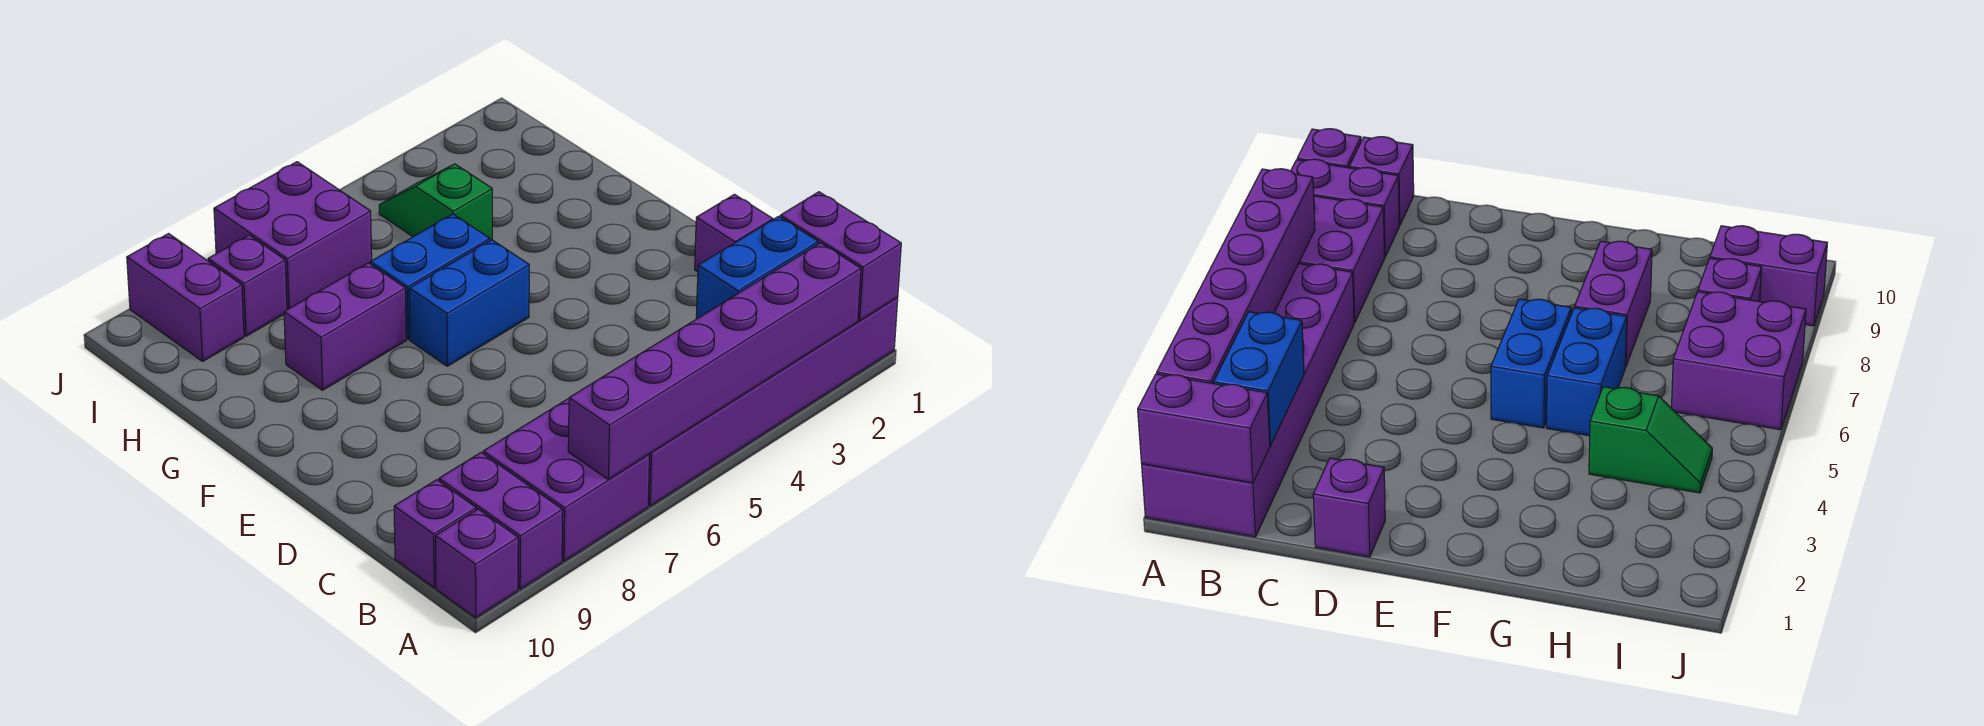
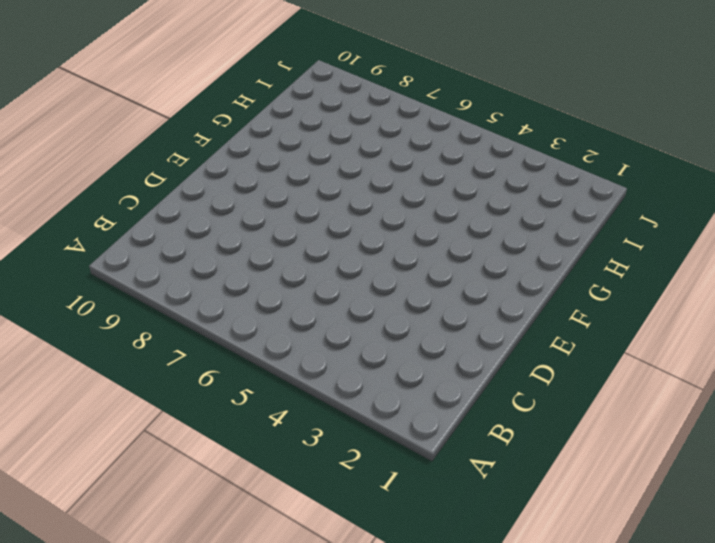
none -> purple 2x6 brick [648,297,898,506]
none -> purple 2x2 brick [483,399,650,561]
none -> purple 1x2 brick [439,453,563,589]

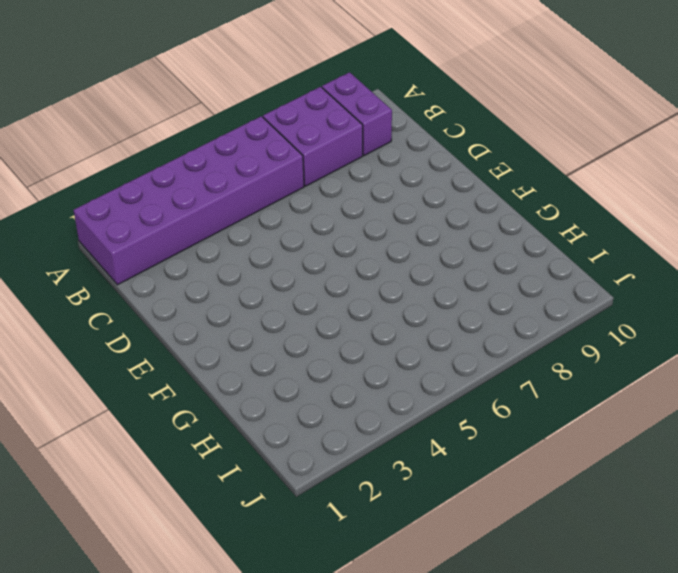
none -> purple 1x1 brick [436,509,518,618]
none -> purple 1x1 brick [394,480,476,588]
none -> purple 1x1 brick [695,194,773,272]

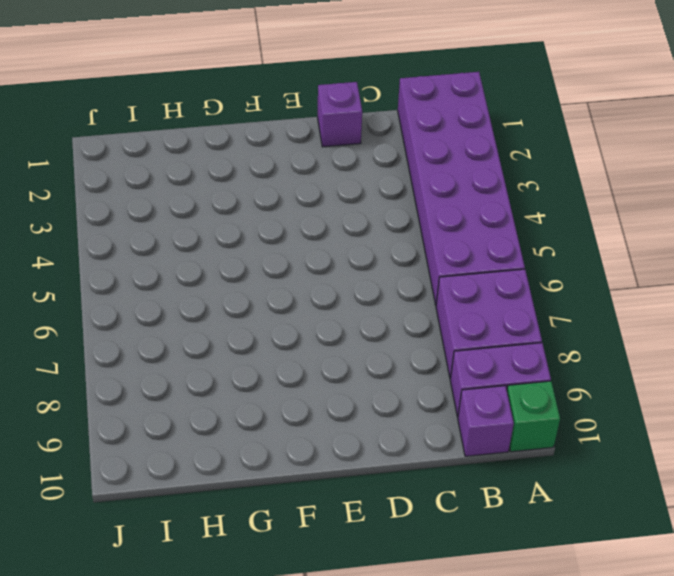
green 1x1 brick [507,381,560,452] -> purple 1x1 brick [436,509,518,618]
none -> blue 1x2 brick [409,240,529,366]
none -> blue 1x2 brick [370,214,490,339]
none -> purple 1x2 brick [284,263,406,390]

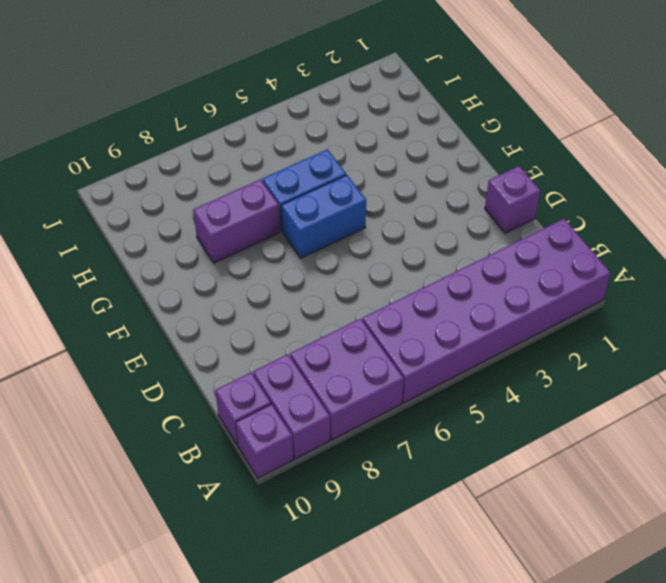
none -> green 1x2 slope [379,164,492,240]
none -> purple 2x2 brick [214,162,372,310]
none -> purple 1x1 brick [208,235,287,336]

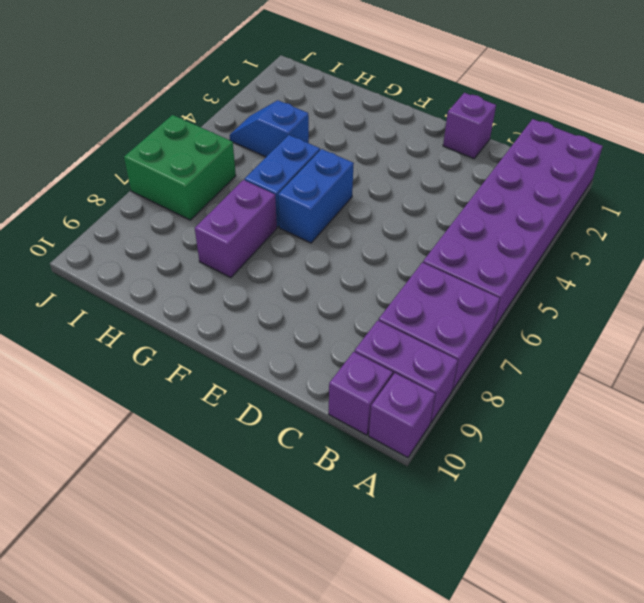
blue 1x2 slope [230,100,309,157] -> green 1x2 slope [379,164,492,240]
green 2x2 brick [124,115,236,220] -> purple 2x2 brick [214,162,372,310]
none -> purple 1x1 brick [208,235,287,336]
none -> purple 1x2 brick [127,234,244,361]
none -> purple 1x2 brick [780,192,901,321]

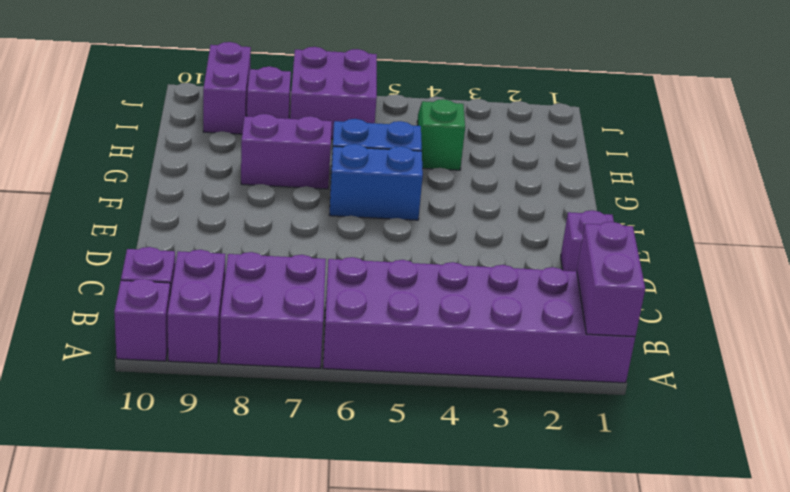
none -> purple 1x6 brick [568,243,861,480]
none -> blue 1x2 brick [696,216,818,319]

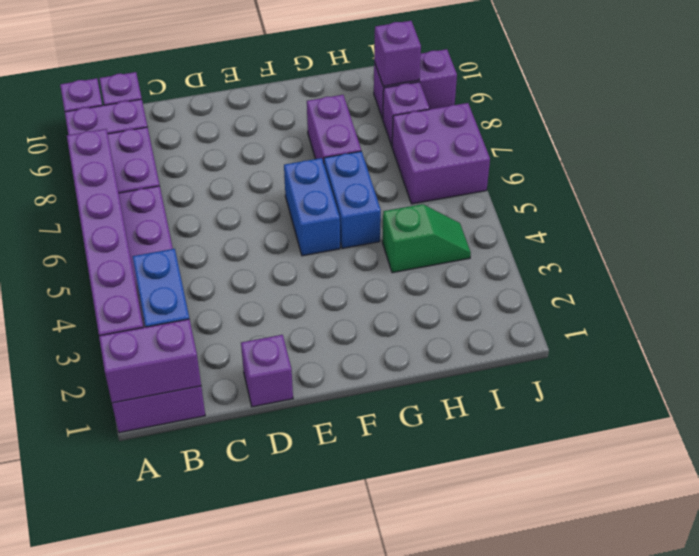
purple 1x1 brick [374,21,421,86] -> none

